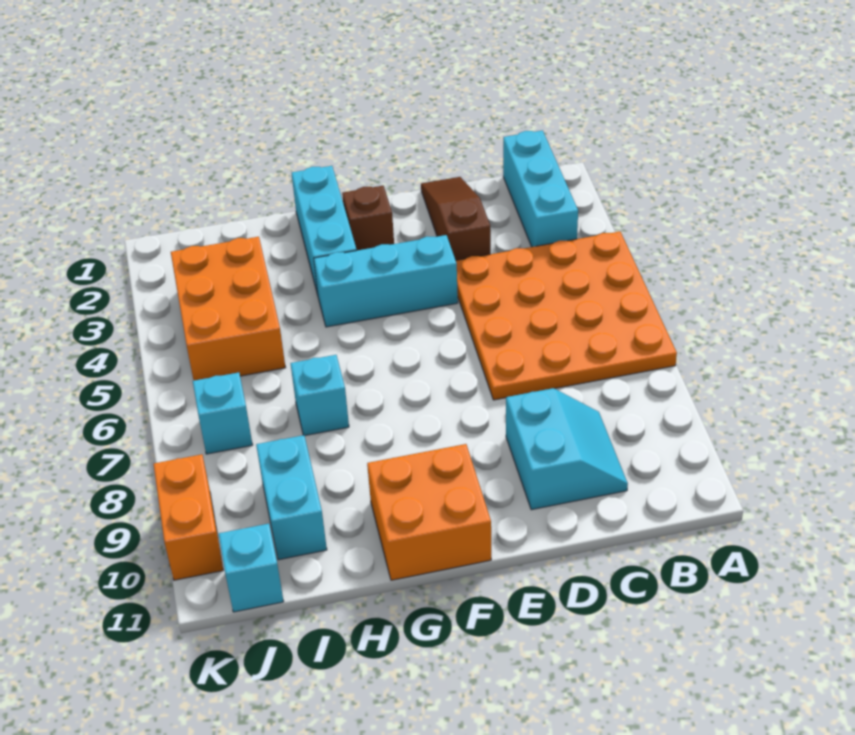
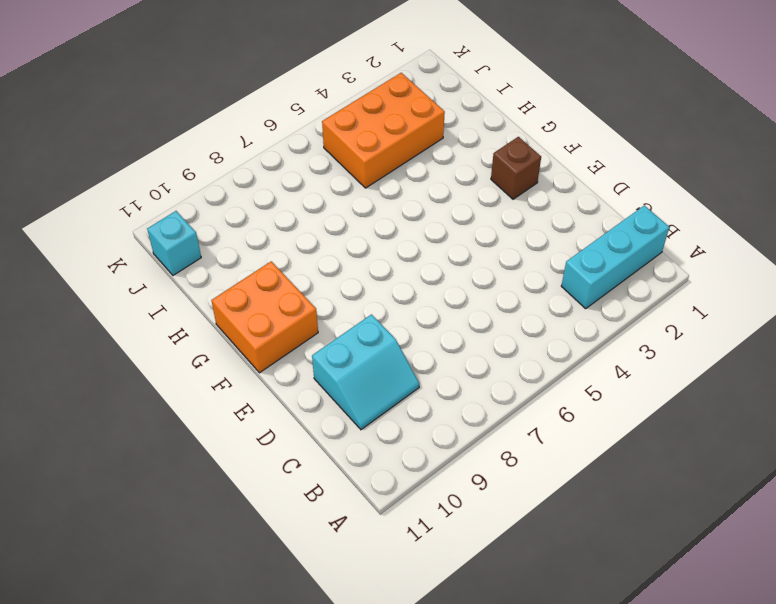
none -> orange 4x4 plate [456,232,677,400]
none -> brown 1x3 slope [421,177,491,260]
none -> cyan 1x3 brick [314,235,458,327]

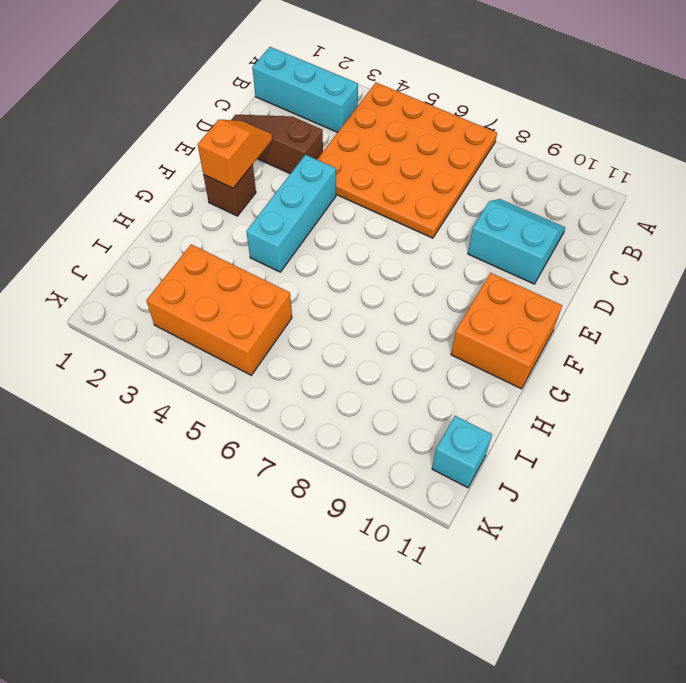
orange 1x2 slope [198,120,272,188] -> none
none -> cyan 1x3 brick [292,166,357,295]
none -> cyan 1x1 brick [290,355,349,435]
none -> cyan 1x2 brick [256,435,327,560]

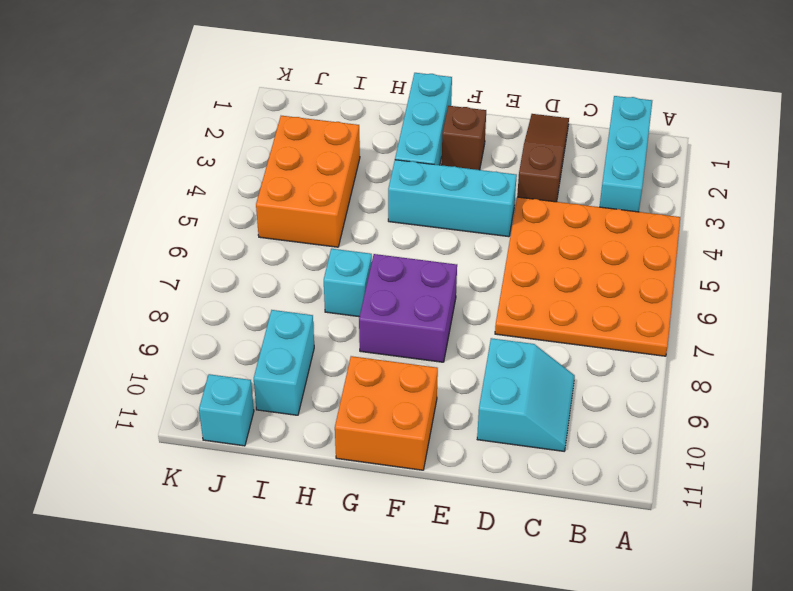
purple 2x2 brick [359,254,457,362] -> none
none -> cyan 1x1 brick [193,372,253,454]
none -> orange 1x2 brick [153,454,223,580]

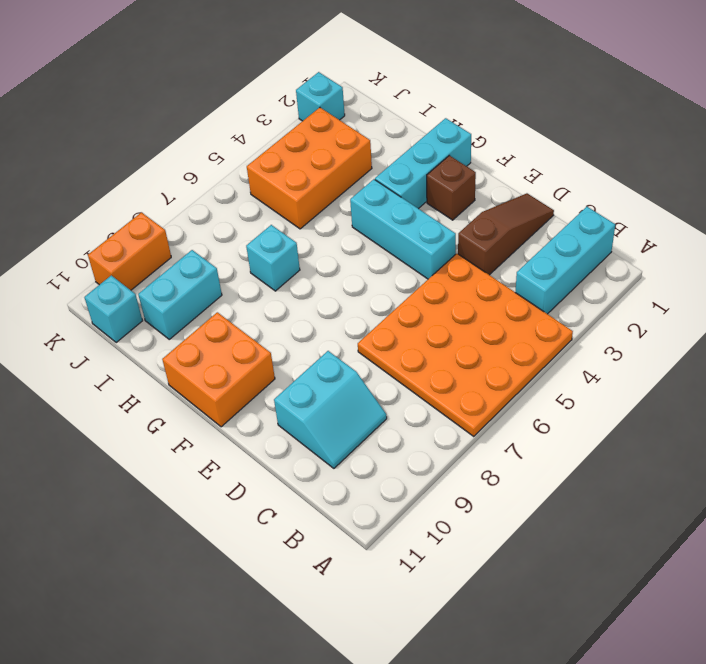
cyan 1x1 brick [296,72,345,121] -> cyan 1x1 brick moved to [193,372,253,454]

